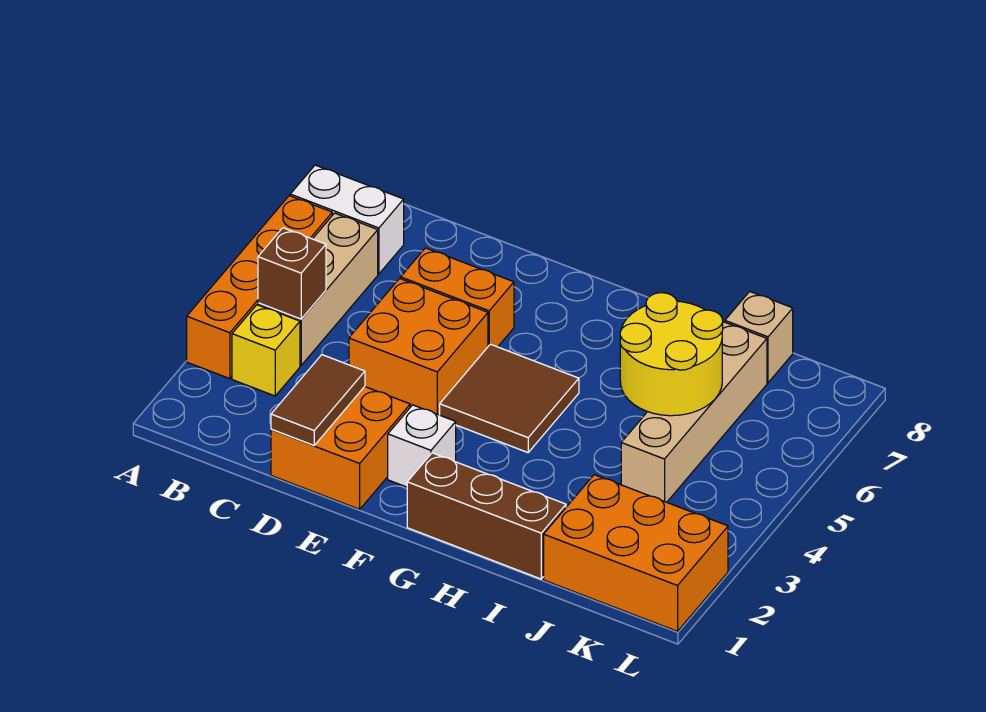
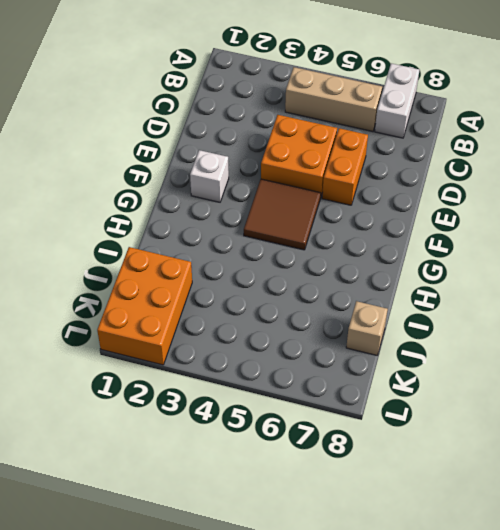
none -> orange 1x4 brick [187,196,332,379]
none -> yellow 1x1 brick [232,305,300,396]
none -> orange 2x2 brick [271,387,410,509]

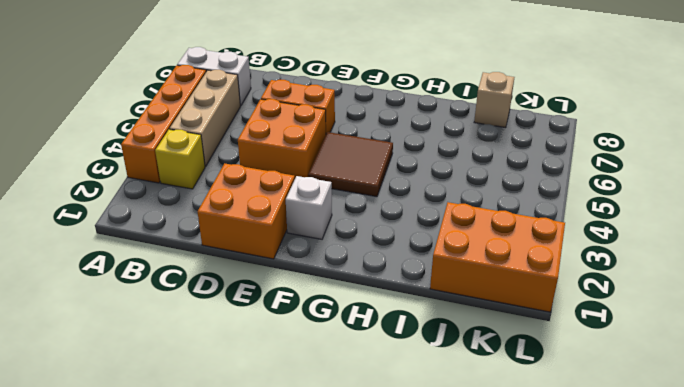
none -> brown 1x3 brick [407,453,566,579]
none -> tan 1x4 brick [621,322,767,502]
none -> brown 1x1 brick [258,228,326,319]

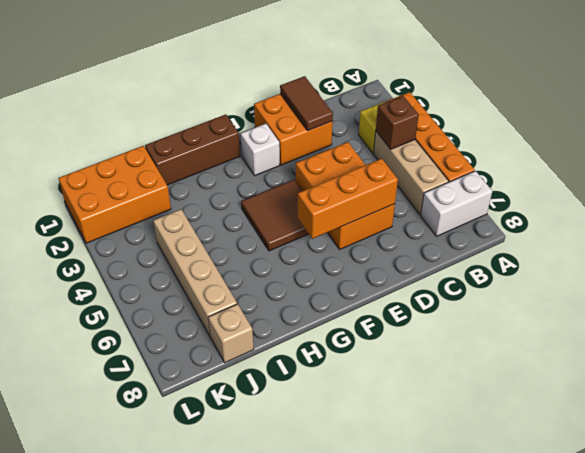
orange 1x3 brick [298,159,398,239] -> none
none -> yellow 2x2 round brick [620,293,723,416]

